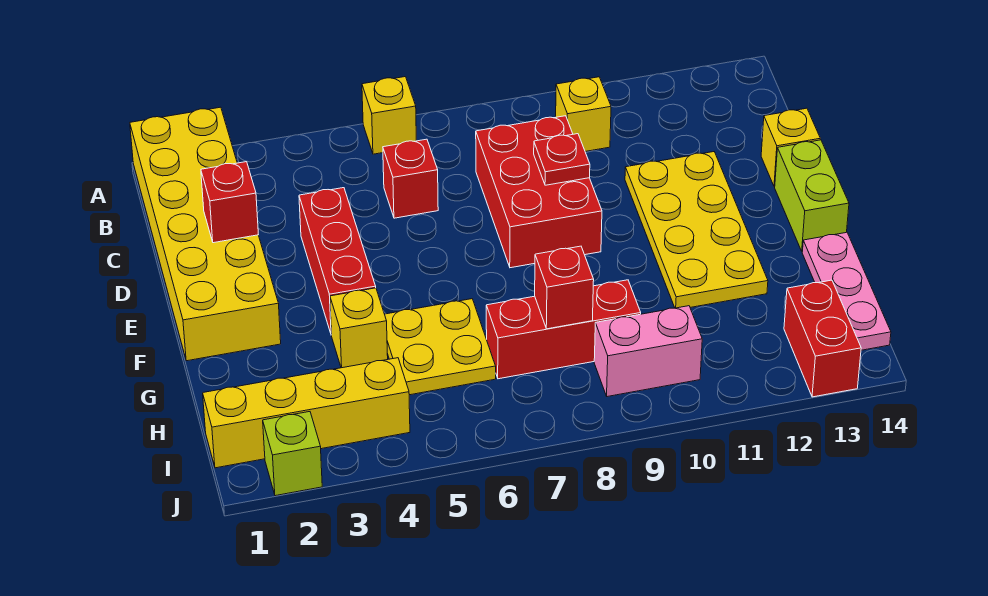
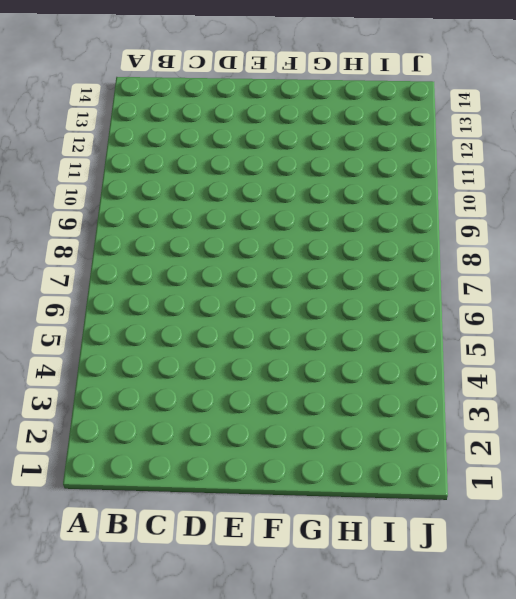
none -> yellow 2x6 brick [130,107,281,361]
none -> yellow 1x1 brick [362,77,416,154]
none -> yellow 1x1 brick [556,77,611,151]

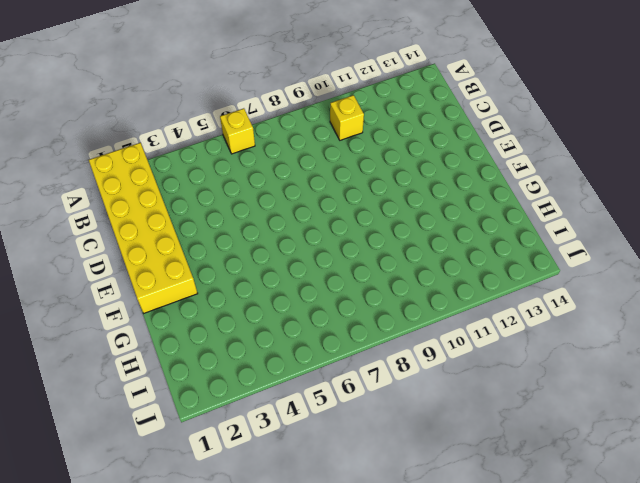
none -> red 1x1 brick [383,139,438,218]
none -> red 2x3 brick [476,116,602,268]
none -> red 1x3 brick [299,188,376,335]

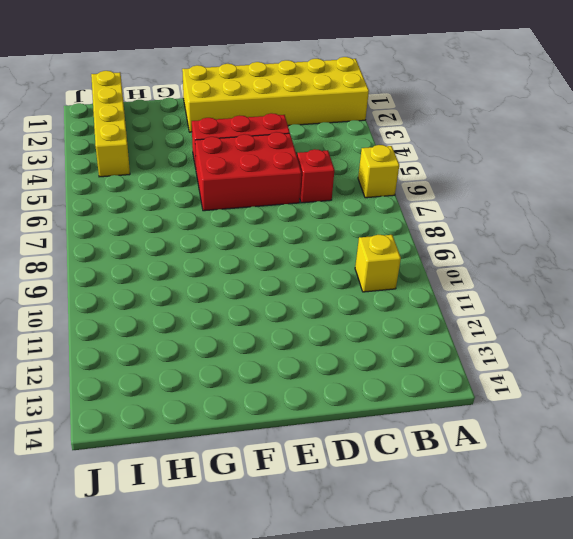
red 2x3 brick [195,132,301,211] -> red 2x3 brick moved to [476,116,602,268]
none -> yellow 2x4 plate [625,152,768,308]
none -> yellow 1x1 brick [761,108,820,187]
none -> lime 1x2 brick [775,140,849,252]

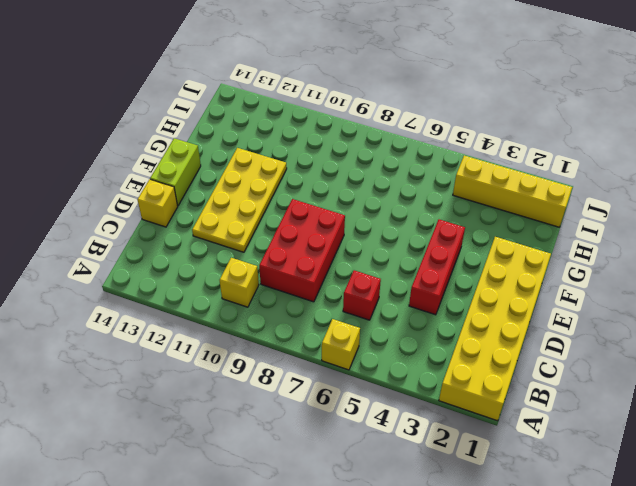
none -> yellow 1x1 brick [330,288,388,368]
none -> yellow 2x2 plate [385,299,496,395]
none -> pink 1x3 plate [802,232,891,350]

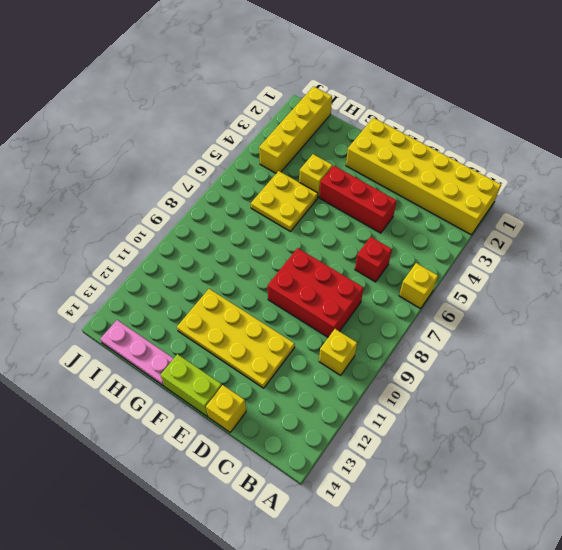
none -> red 1x3 brick [486,280,641,379]
none -> pink 1x2 brick [594,306,702,397]
none -> red 1x2 brick [784,280,861,397]

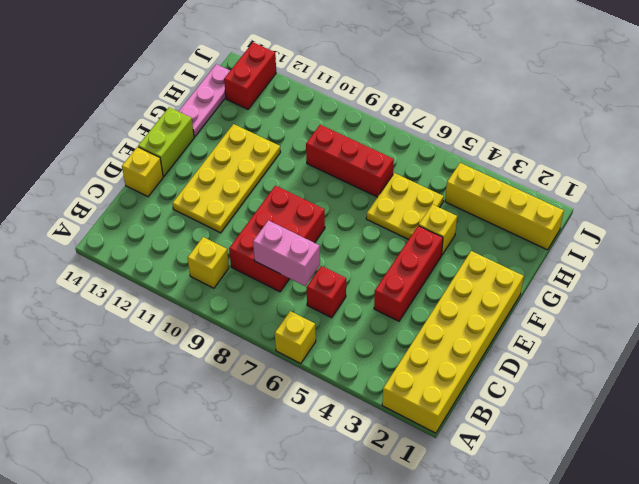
pink 1x2 brick [253,220,320,286] -> pink 1x2 brick moved to [594,306,702,397]
none -> lime 1x1 brick [263,412,322,496]
none -> red 1x1 brick [201,162,258,243]
none -> red 1x1 plate [534,134,590,185]

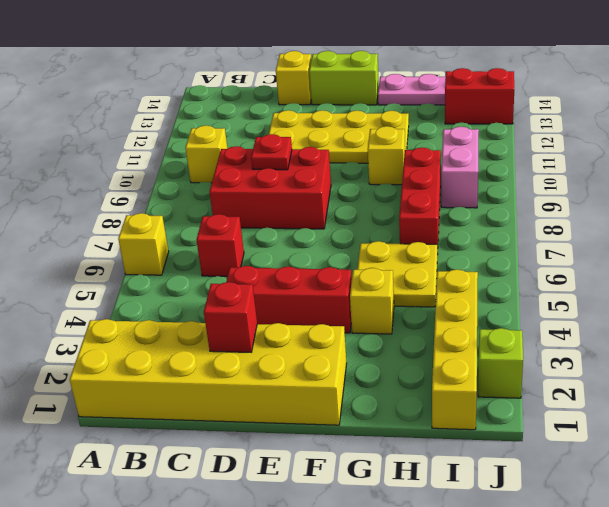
yellow 1x1 brick [368,126,405,185] -> none
none -> red 1x1 brick [535,246,594,329]

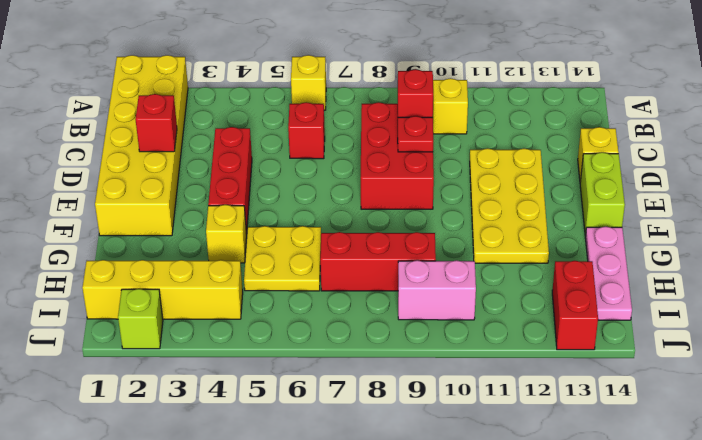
red 1x1 brick [398,69,433,117] -> red 1x1 brick moved to [535,246,594,329]

